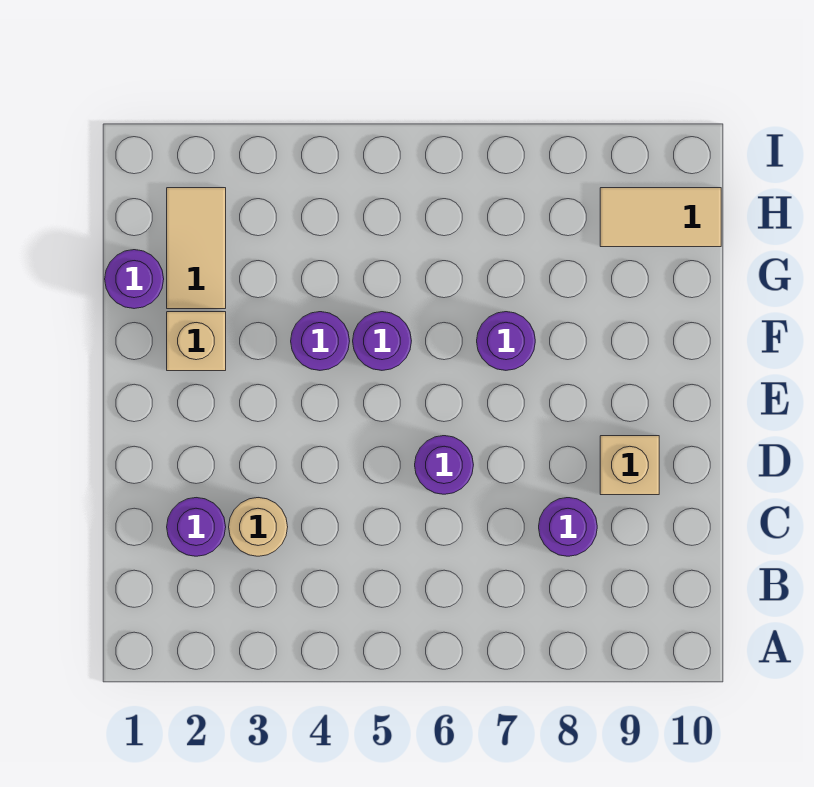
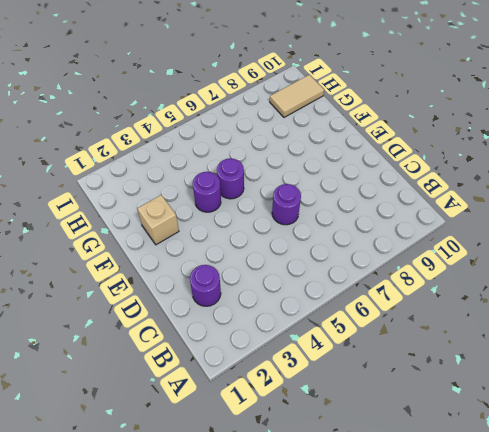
none -> tan 1x1 round brick [229,498,288,556]
none -> purple 1x1 round brick [539,498,597,556]
none -> tan 1x1 brick [600,436,659,495]

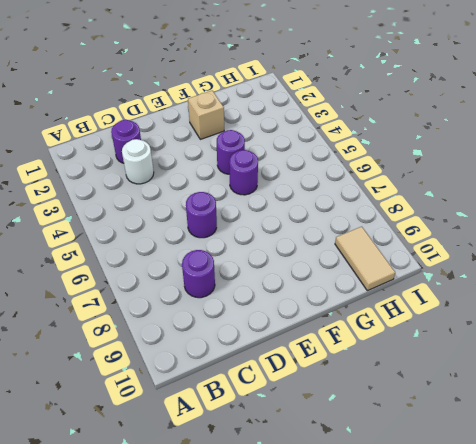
white 1x1 round brick [122,139,154,184] -> tan 1x1 round brick [229,498,288,556]
none -> tan 1x1 brick [600,436,659,495]
none -> purple 1x1 round brick [477,312,535,370]
none -> purple 1x1 round brick [105,250,164,309]

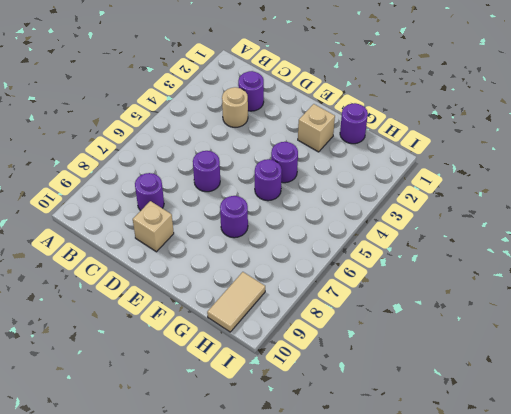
none -> tan 1x2 tile [167,188,226,309]

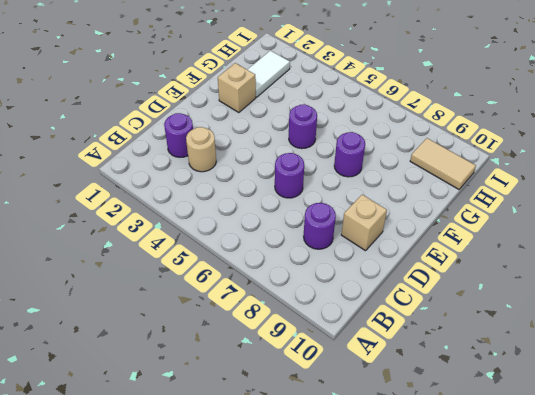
white 1x2 tile [247,51,290,97] -> tan 1x2 tile [167,188,226,309]
none -> purple 1x1 round brick [291,312,350,370]
none -> purple 1x1 round brick [105,250,164,309]

